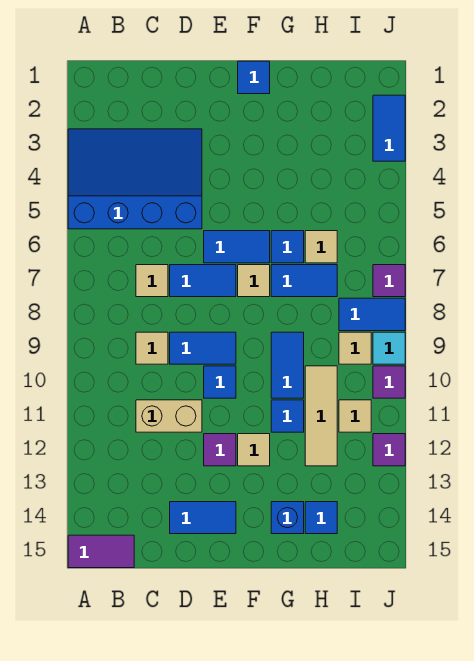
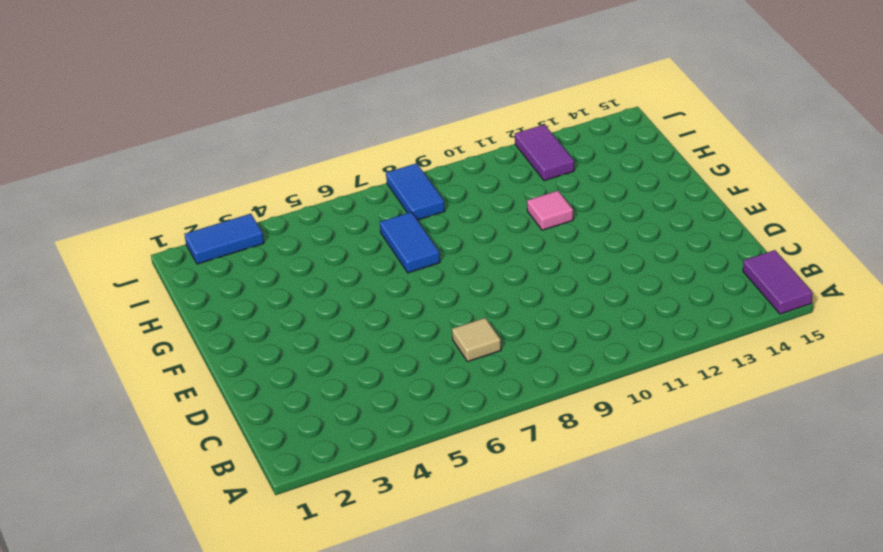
pink 1x1 tile [527,191,573,230] -> blue 1x1 tile [271,400,304,432]
purple 1x2 tile [515,124,574,181] -> purple 1x1 tile [373,434,405,466]
none -> blue 3x4 slope [68,129,202,229]
none -> tan 1x1 tile [136,332,168,364]
none -> tan 1x2 brick [136,400,202,432]
none -> blue 1x2 tile [170,265,236,297]

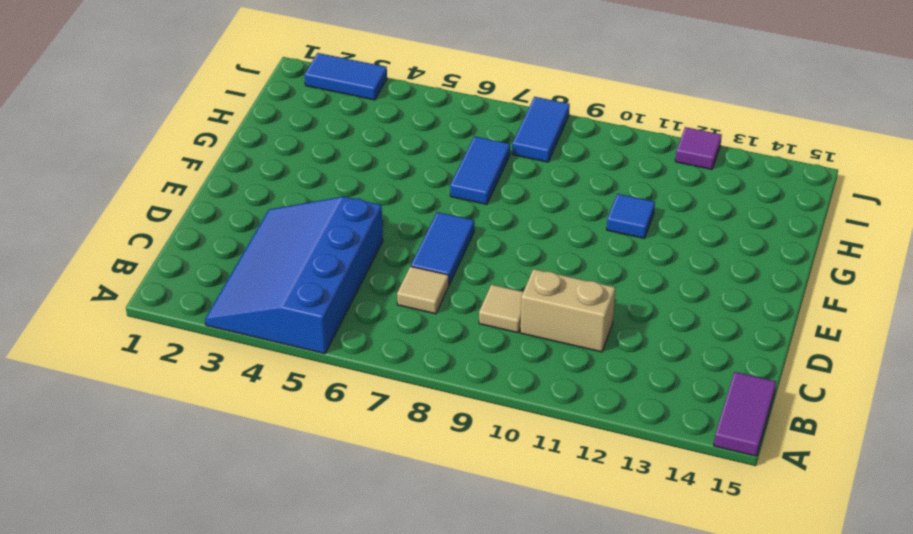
tan 1x2 brick [520,269,615,352] -> tan 1x2 brick turned to [136,400,202,432]
none -> blue 1x2 tile [170,332,236,364]
none -> blue 1x2 tile [170,502,236,534]
none -> blue 1x2 tile [204,231,270,263]
none -> blue 1x1 tile [204,366,236,398]

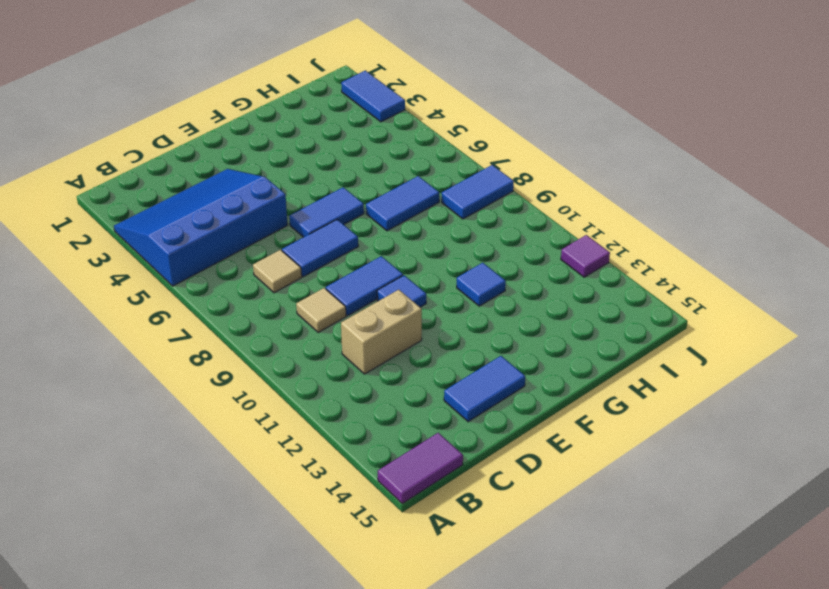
none -> purple 1x1 tile [204,434,236,466]
none -> blue 1x1 tile [238,61,270,94]
none -> tan 1x1 tile [238,265,270,297]
none -> tan 1x1 tile [238,434,270,466]

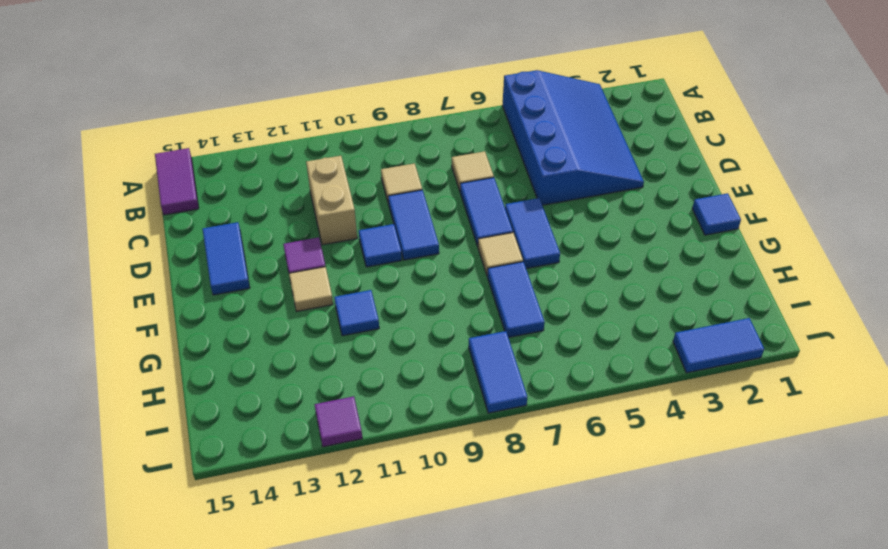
none -> blue 1x1 tile [271,231,304,263]
none -> blue 1x2 tile [271,332,304,398]
none -> blue 1x1 brick [271,502,304,534]
none -> tan 1x1 tile [305,231,337,263]

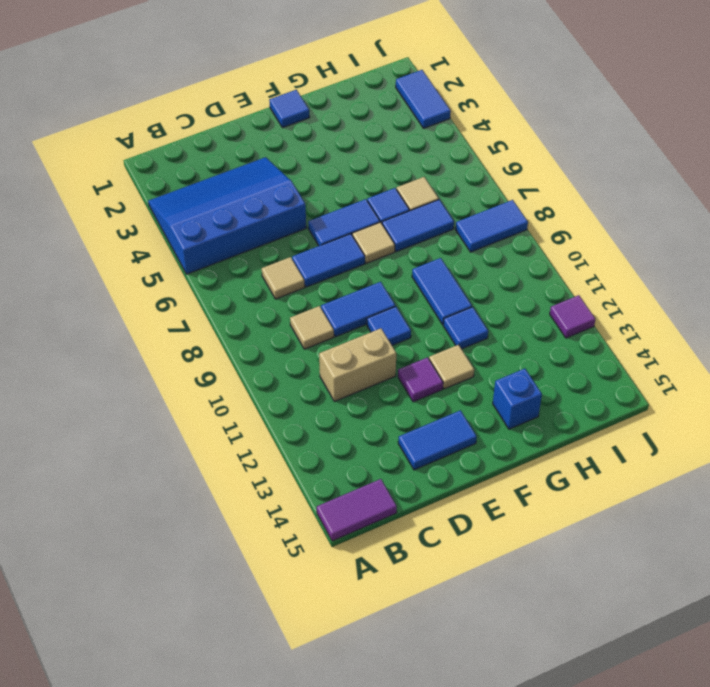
none -> tan 1x3 tile [305,366,337,466]
none -> blue 1x1 tile [305,502,337,534]
none -> tan 1x1 tile [339,332,371,364]
none -> tan 1x1 tile [339,400,371,432]

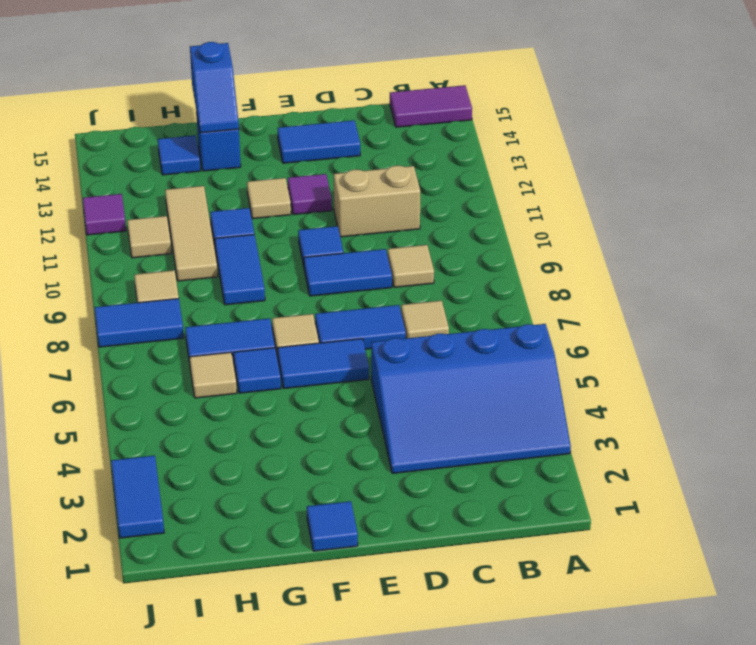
blue 1x2 slope [190,42,239,133] -> none
none -> purple 1x1 tile [373,265,405,297]
none -> cyan 1x1 tile [373,332,405,364]
none -> purple 1x1 tile [373,366,405,398]

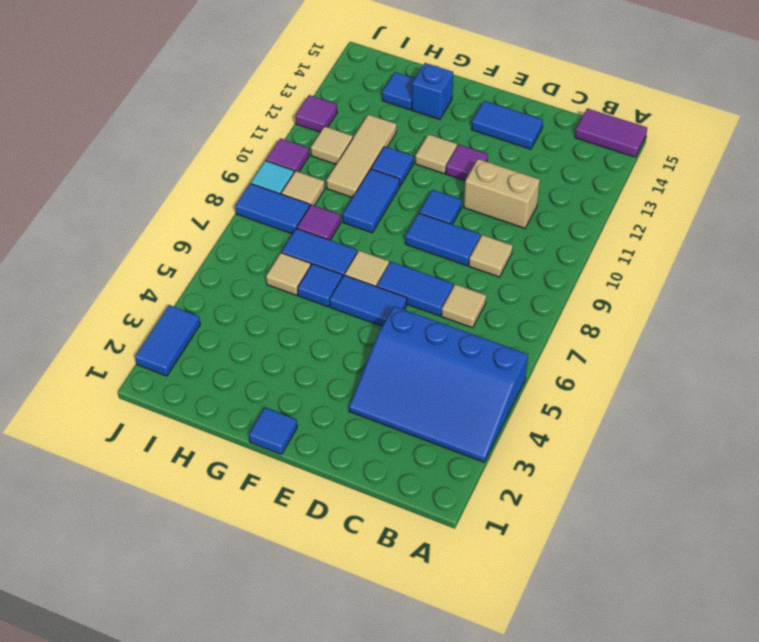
purple 1x1 tile [297,205,341,240] -> purple 1x1 tile moved to [373,265,405,297]

